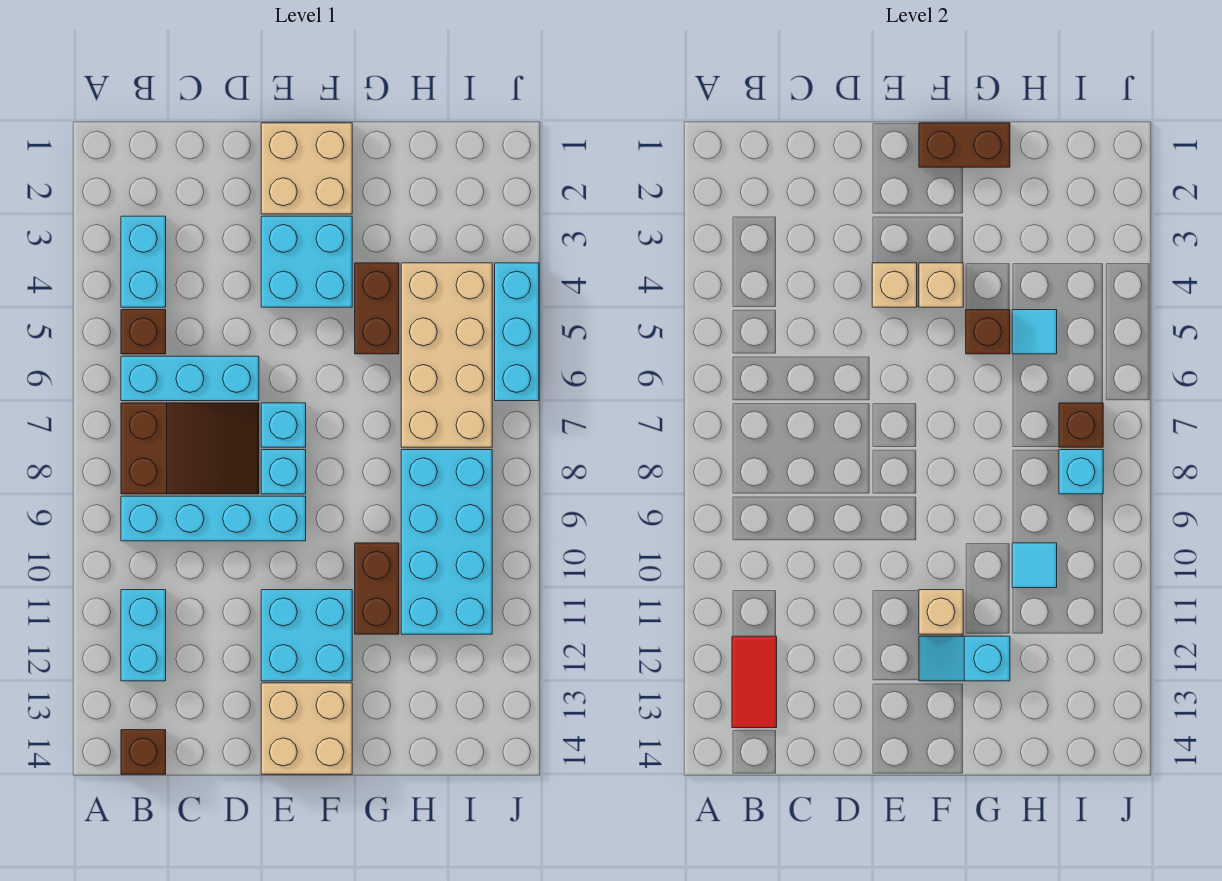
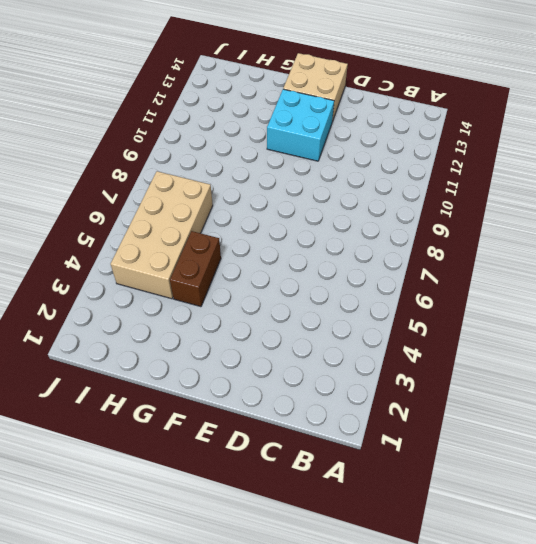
none -> cyan 1x2 brick [121,216,166,307]
none -> brown 1x1 brick [121,310,166,354]
none -> cyan 1x3 brick [121,356,259,401]

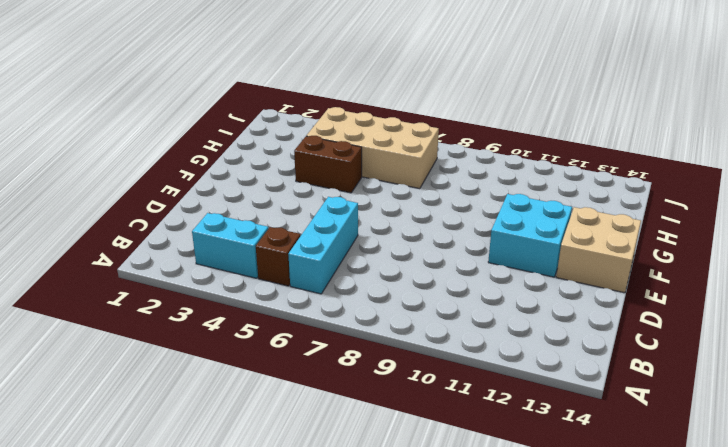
none -> brown 2x3 slope [121,403,259,494]
none -> cyan 1x4 brick [121,496,306,541]
none -> cyan 1x2 brick [121,590,166,681]

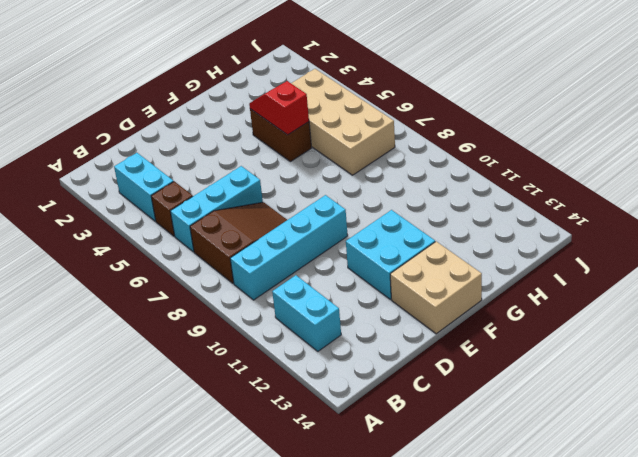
red 1x2 slope [249,81,309,135] -> brown 1x1 brick [966,310,1010,354]
none -> brown 1x1 brick [121,730,166,774]
none -> tan 2x2 brick [261,123,352,214]
none -> cyan 2x2 brick [261,216,352,307]

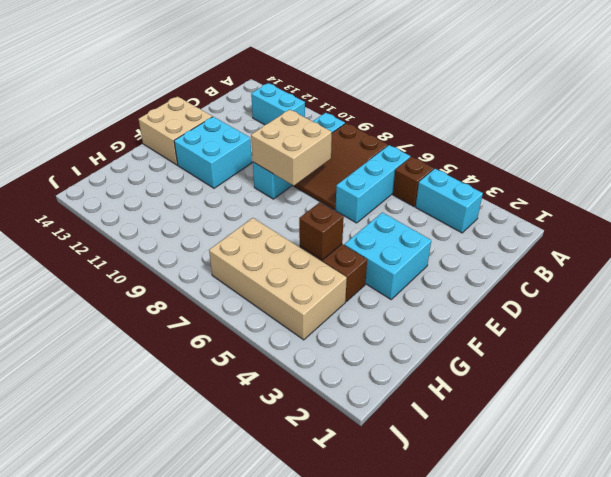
tan 2x2 brick [251,110,332,186] -> tan 2x2 brick moved to [261,123,352,214]
none -> brown 1x1 brick [121,730,166,774]
none -> cyan 1x1 brick [261,403,306,447]
none -> cyan 1x1 brick [261,450,306,494]

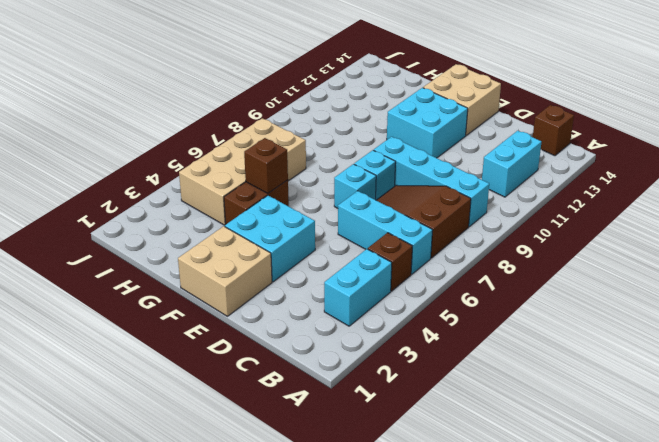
none -> brown 1x2 brick [355,543,399,634]
none -> cyan 2x4 brick [401,450,492,634]
none -> cyan 1x3 brick [495,263,539,401]

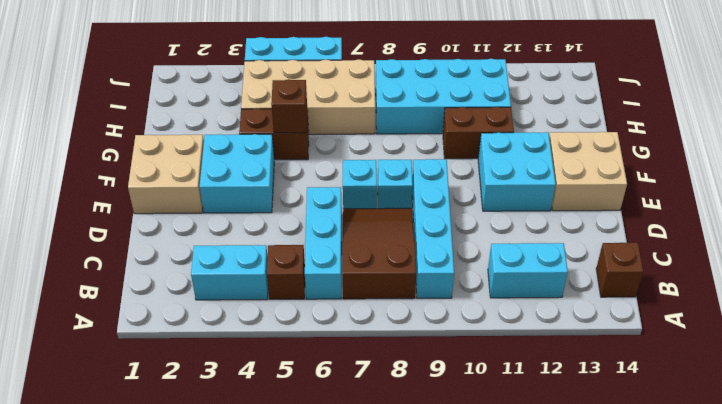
none -> red 1x2 tile [732,636,777,728]
none -> tan 1x1 brick [872,263,917,307]
none -> brown 1x2 brick [919,123,1010,167]

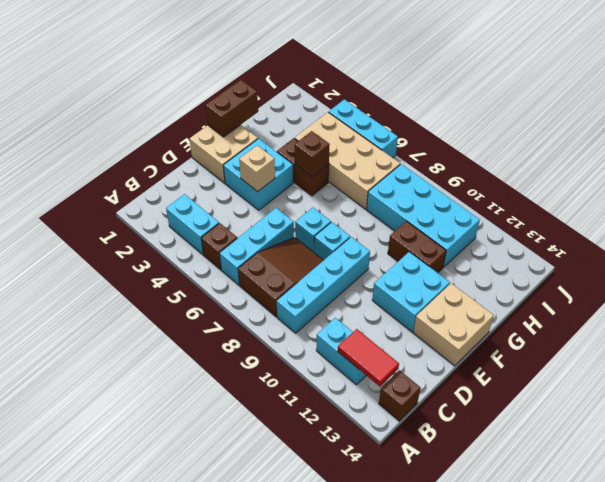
none -> tan 1x1 brick [919,263,963,307]
none -> tan 1x1 brick [919,590,963,634]
none -> cyan 1x2 slope [919,636,1010,681]

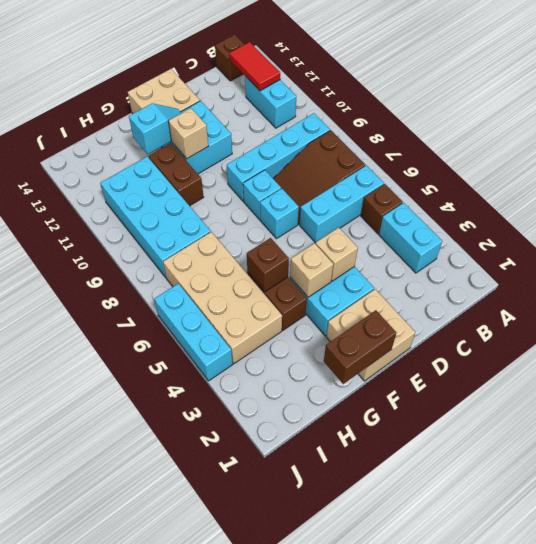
none -> cyan 1x1 tile [1012,310,1057,354]
none -> cyan 1x1 tile [1012,543,1057,588]
none -> brown 1x1 brick [1059,403,1103,447]

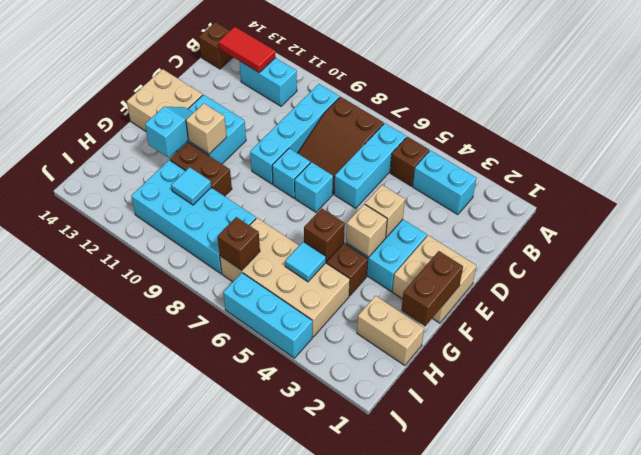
tan 1x2 brick [357,296,424,366] -> none
none -> cyan 1x1 brick [1059,450,1103,494]

